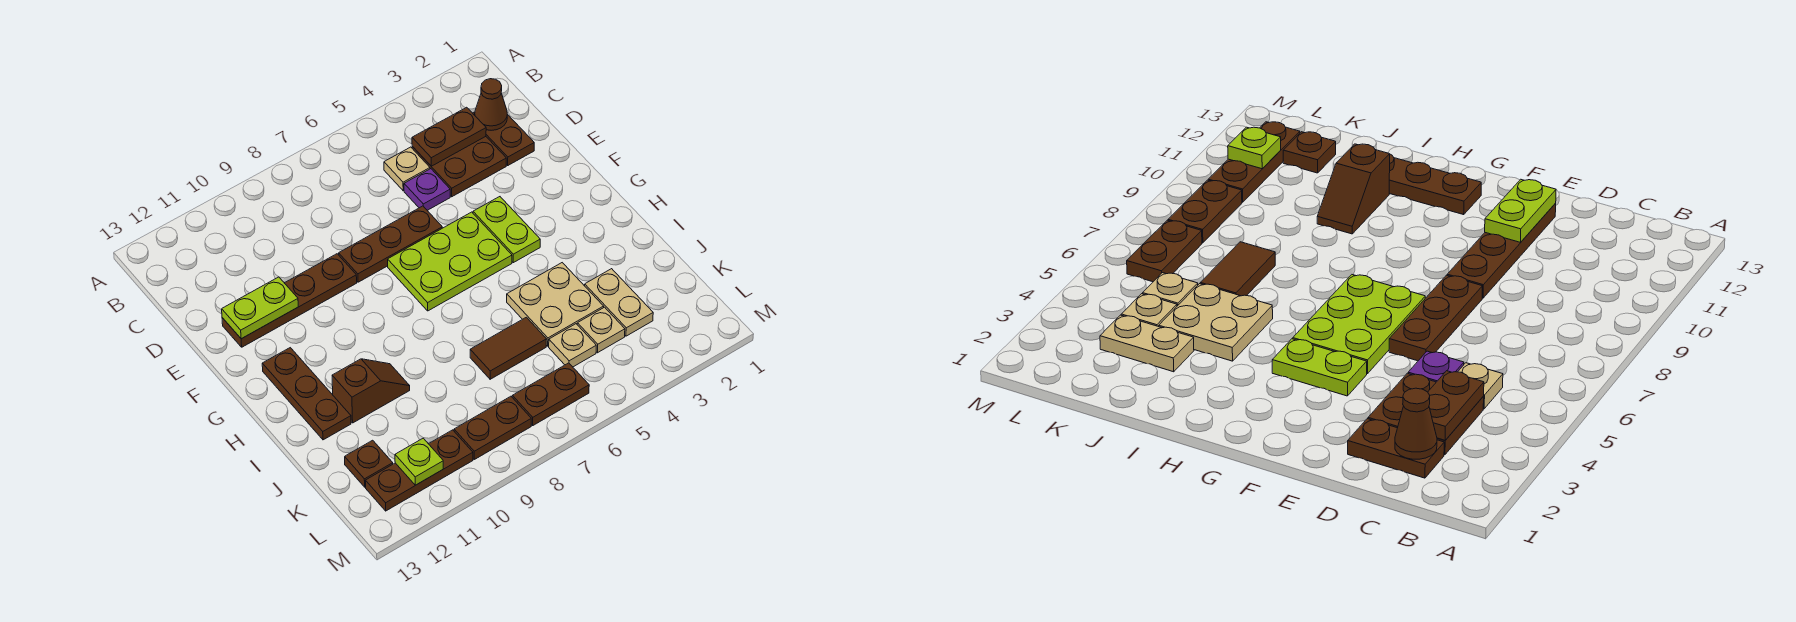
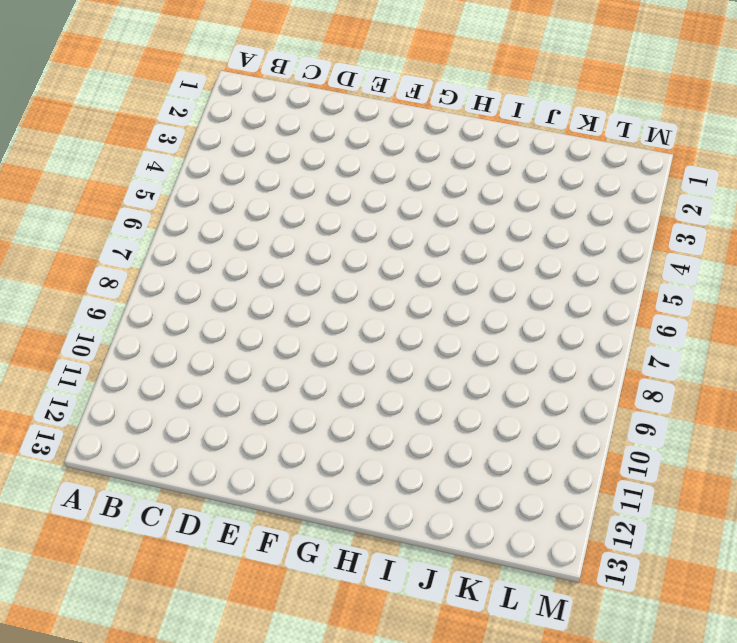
none -> brown 1x2 plate [473,112,534,165]
none -> brown 2x2 plate [412,137,506,197]
none -> tan 1x1 plate [384,147,430,191]

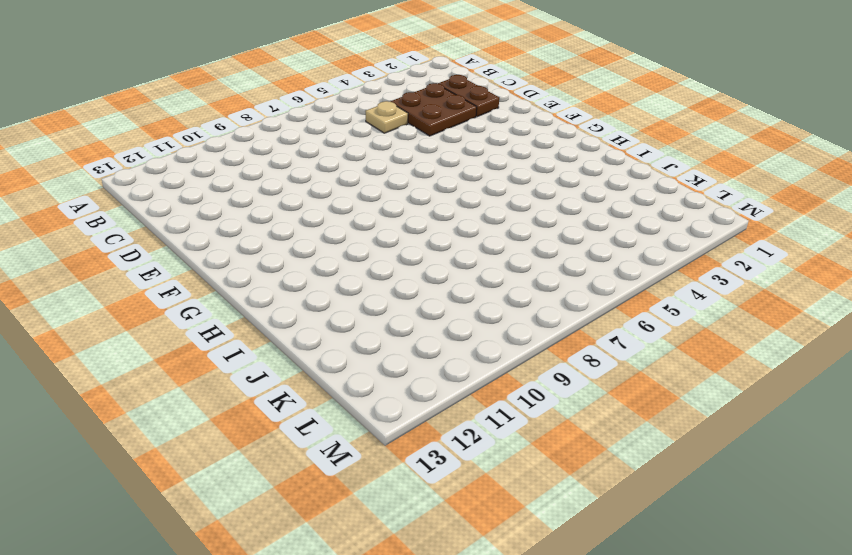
none -> purple 1x1 plate [404,169,450,210]
none -> brown 1x3 plate [339,206,442,282]
none -> brown 1x4 plate [222,254,357,347]

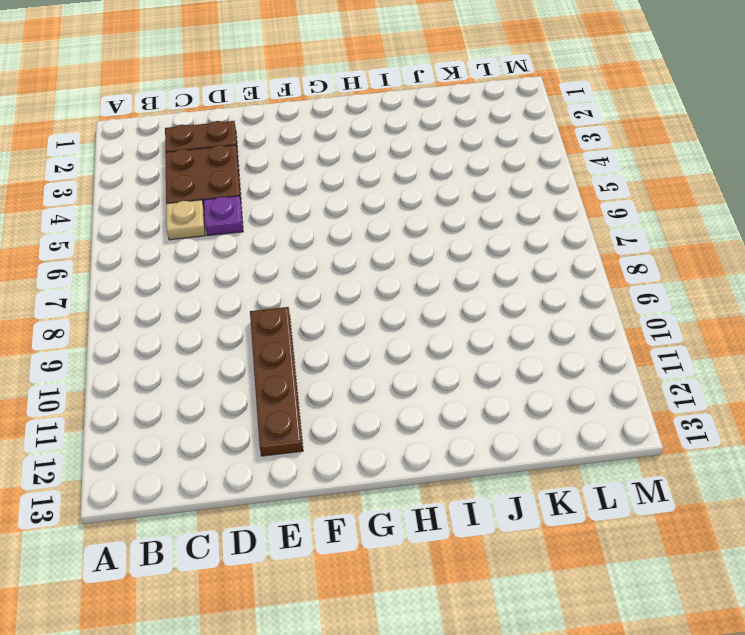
none -> brown 1x3 plate [339,206,442,282]
none -> lime 1x2 plate [473,197,540,263]
none -> lime 2x3 plate [388,212,512,311]

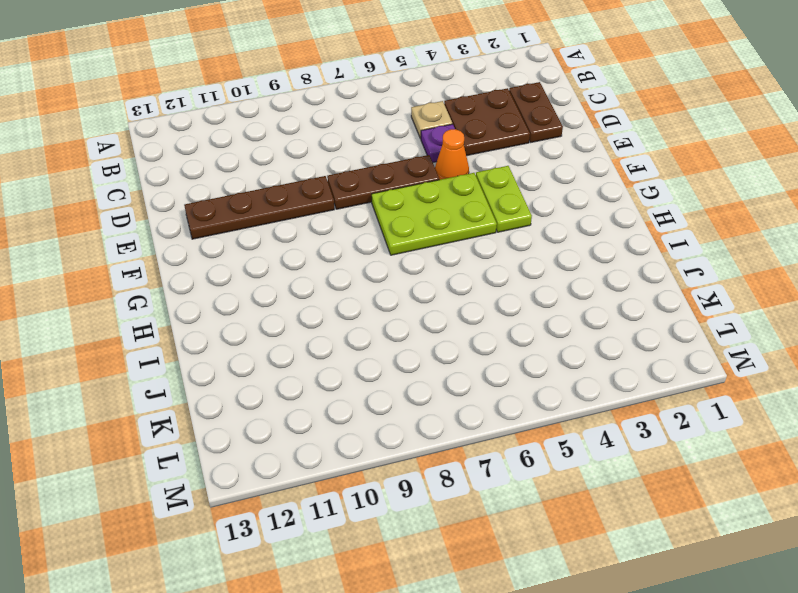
orange 1x1 cone [435,129,469,180] -> none
none -> brown 1x3 plate [262,348,351,440]
none -> tan 2x2 plate [507,263,604,346]
none -> brown 1x2 slope [332,359,410,423]

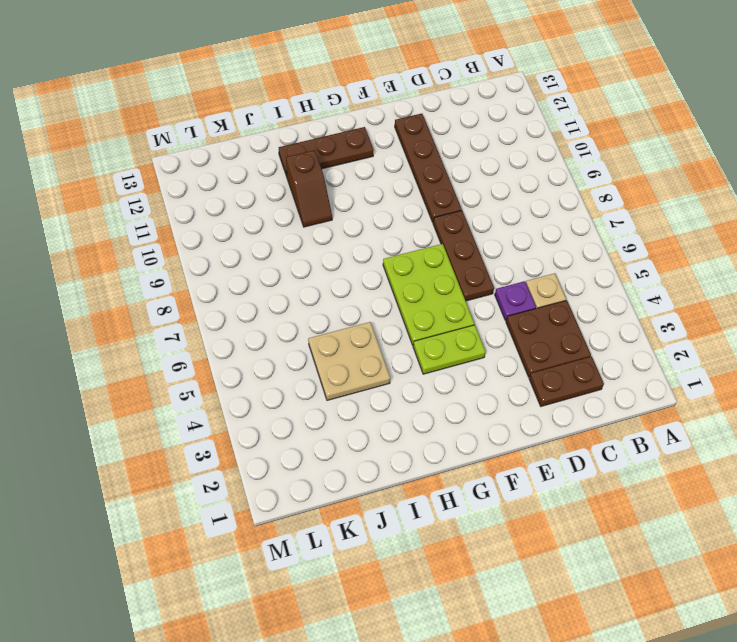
none -> tan 1x2 plate [585,269,653,336]
none -> brown 1x2 tile [470,317,547,379]
none -> tan 1x1 plate [577,307,625,353]

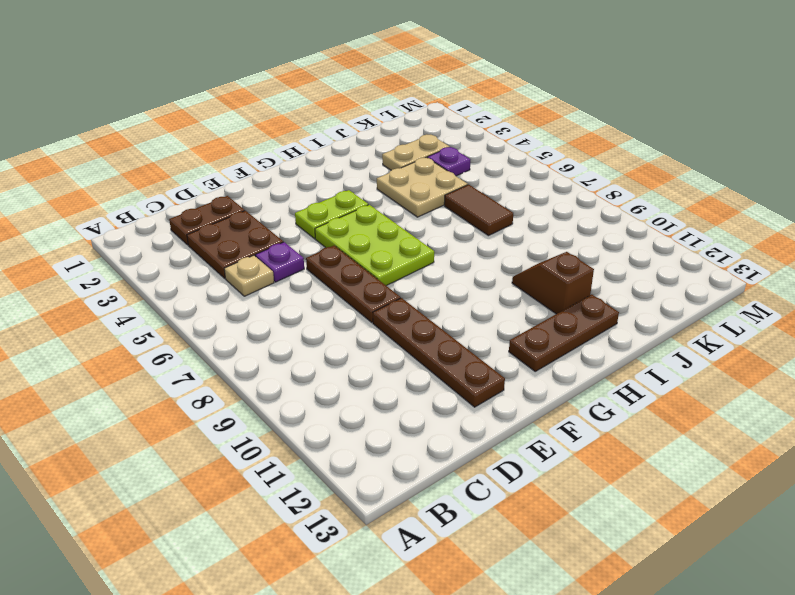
purple 1x1 plate [427,147,470,176] -> tan 1x1 plate [577,307,625,353]
none -> tan 1x1 plate [549,324,596,367]
none -> brown 1x1 plate [345,440,393,487]
none -> brown 1x2 plate [512,363,589,425]

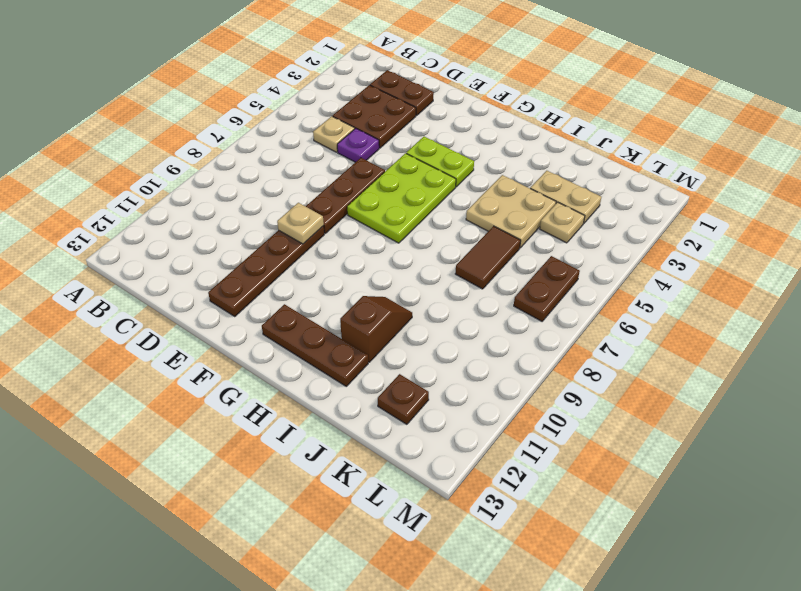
tan 1x1 plate [277,203,324,244] -> tan 1x1 plate moved to [549,324,596,367]
none -> brown 1x2 plate [454,396,531,459]
none -> brown 1x3 plate [365,430,473,511]
none -> brown 1x1 cone [475,79,507,130]

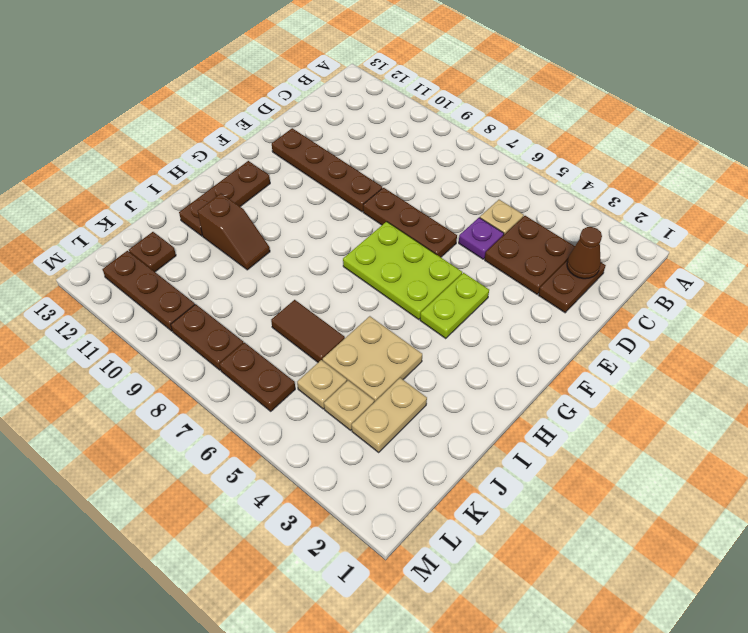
none -> brown 1x2 plate [412,107,486,166]
none -> lime 1x2 plate [222,277,298,339]
none -> lime 1x1 plate [395,438,443,485]

